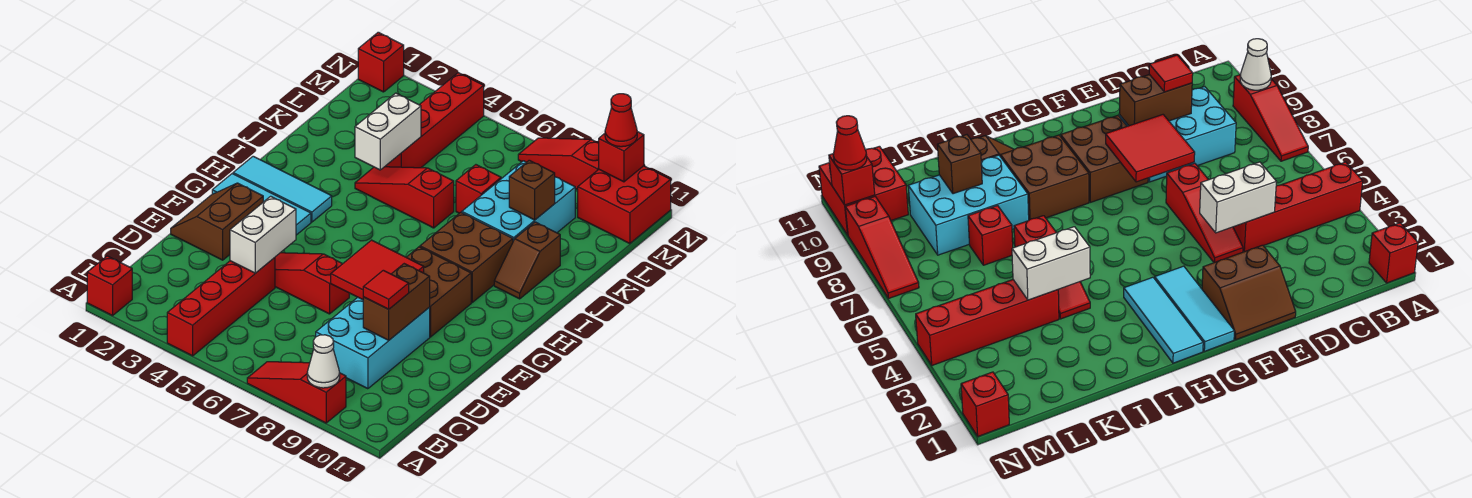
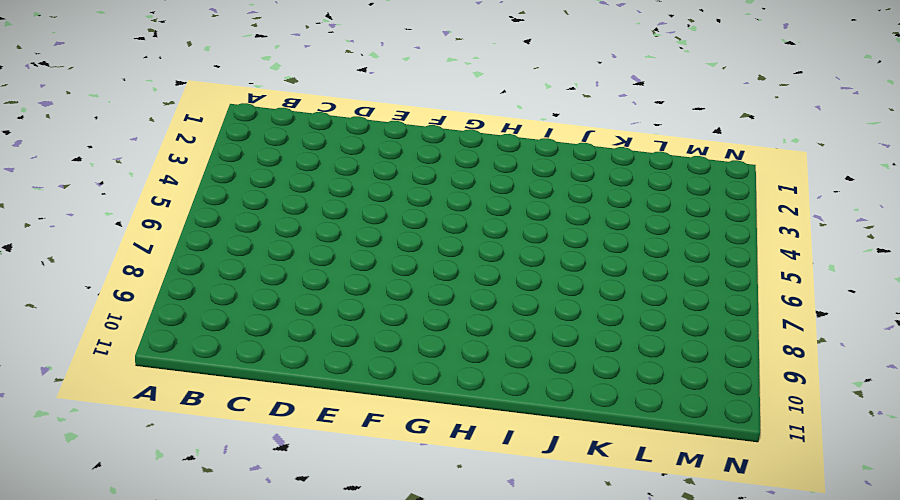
none -> red 1x1 brick [87,256,132,316]
none -> red 1x4 brick [167,258,275,356]
none -> red 1x3 slope [247,362,346,423]

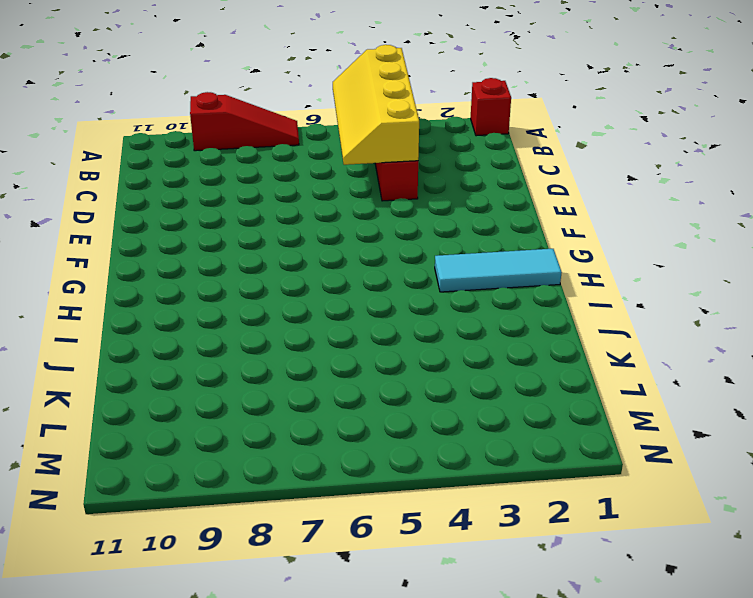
yellow 2x4 slope [333,45,419,165] -> white 1x2 brick [230,196,296,273]
none -> cyan 2x3 brick [316,297,430,389]
none -> brown 2x2 slope [171,183,263,260]
none -> red 1x3 slope [275,253,349,314]

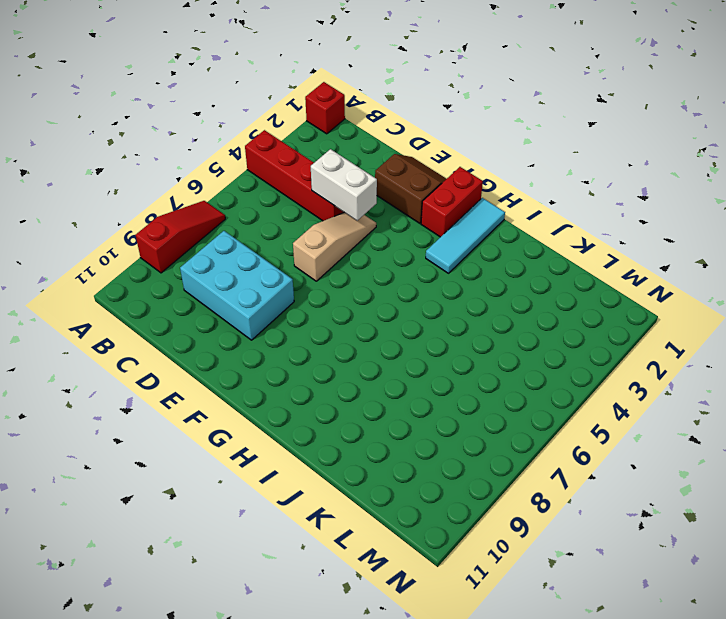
tan 1x3 slope [293,212,376,281] -> red 1x3 slope [275,253,349,314]
red 1x2 brick [421,167,483,237] -> cyan 1x3 tile [212,174,311,235]
none -> brown 2x2 brick [406,247,471,337]
none -> brown 2x2 brick [420,212,513,302]
none -> brown 1x2 slope [494,222,560,299]

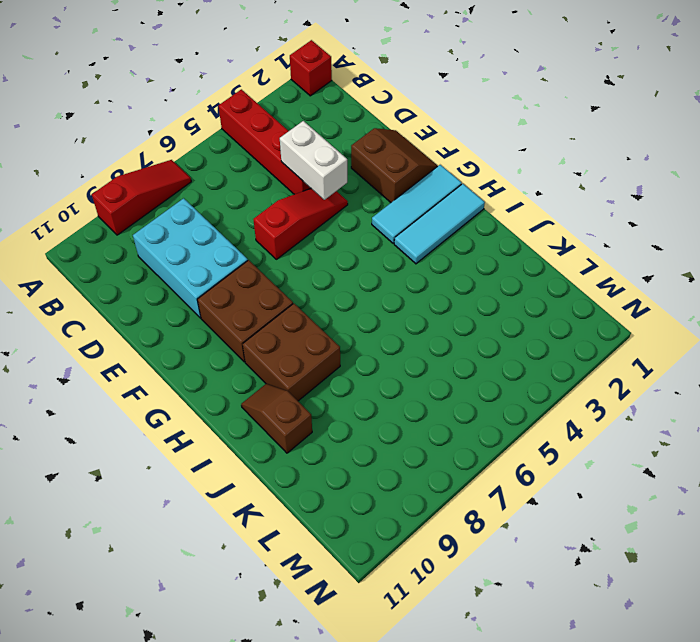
none -> red 1x3 slope [355,167,454,228]
none -> cyan 2x3 brick [462,161,575,241]
none -> red 1x4 brick [385,73,484,168]

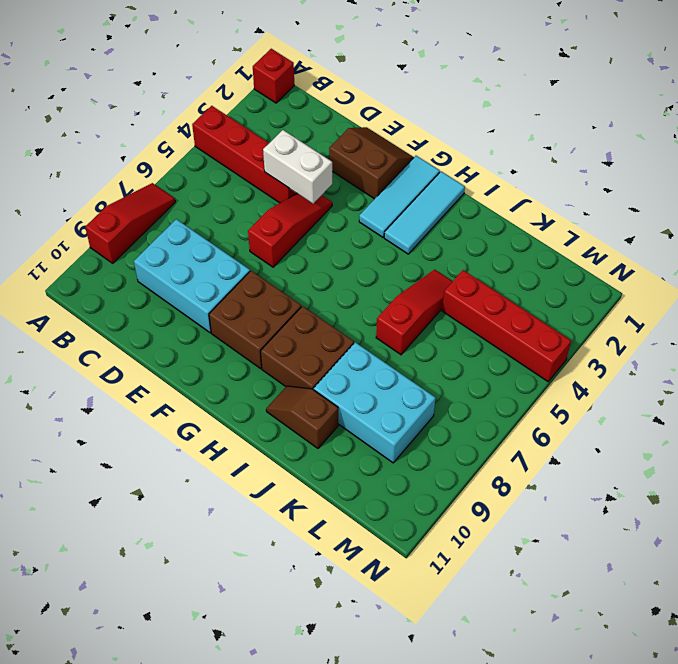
none -> red 1x1 brick [456,165,501,213]
none -> red 2x2 brick [578,166,671,244]
none -> red 1x1 brick [358,32,404,92]

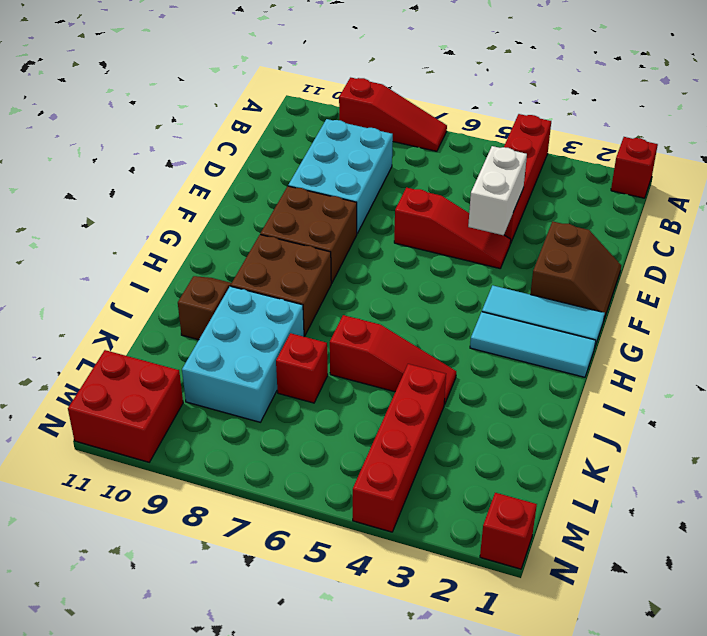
none -> red 1x3 slope [518,138,599,190]
none -> white 1x1 cone [307,335,340,388]
none -> brown 1x2 brick [363,264,430,340]

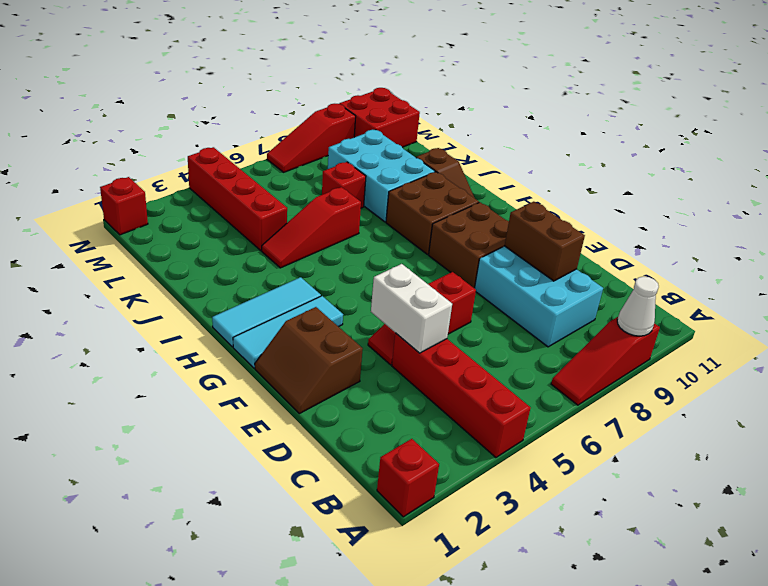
none -> red 2x2 tile [331,240,424,300]
none -> white 1x2 brick [355,93,421,170]
none -> brown 1x1 brick [509,160,555,220]

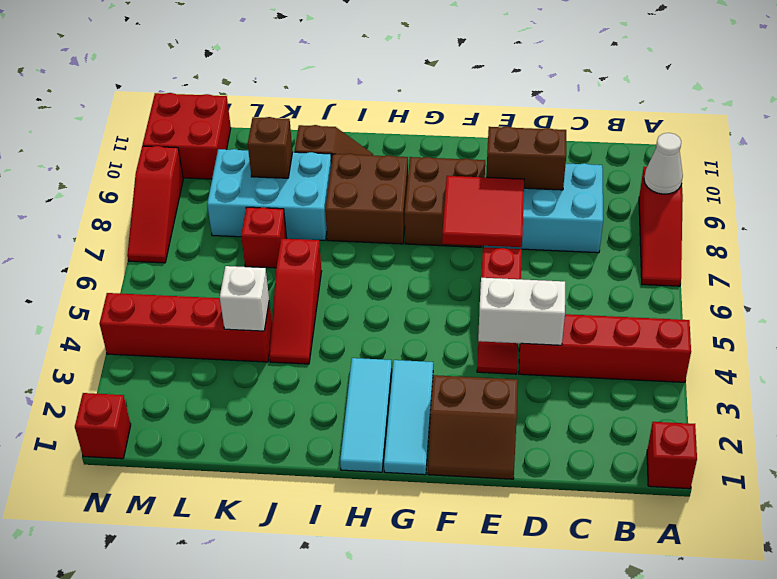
white 1x1 brick [220,266,269,331] -> white 1x2 brick [355,93,421,170]
none -> red 1x1 brick [599,132,644,182]
none -> red 1x1 tile [363,270,409,309]
none -> red 1x1 cone [605,94,637,147]

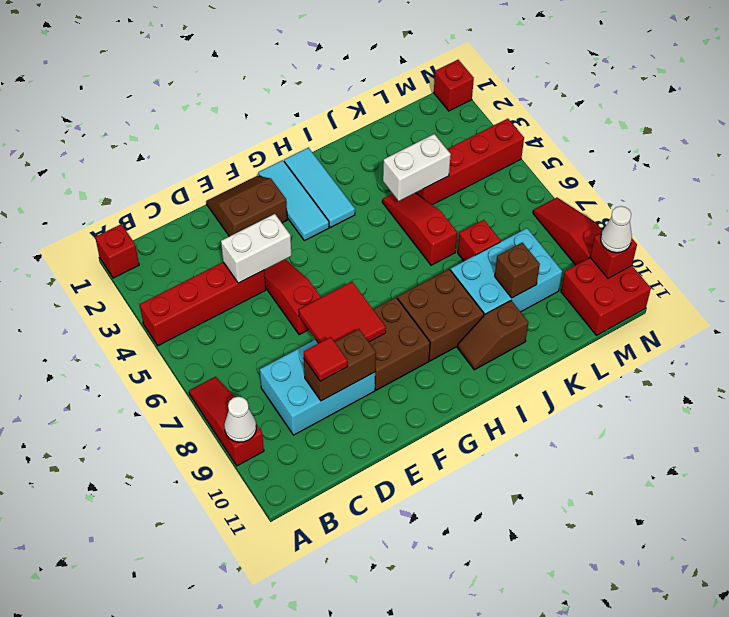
white 1x1 cone [601,206,632,253] -> red 1x1 cone [605,94,637,147]

